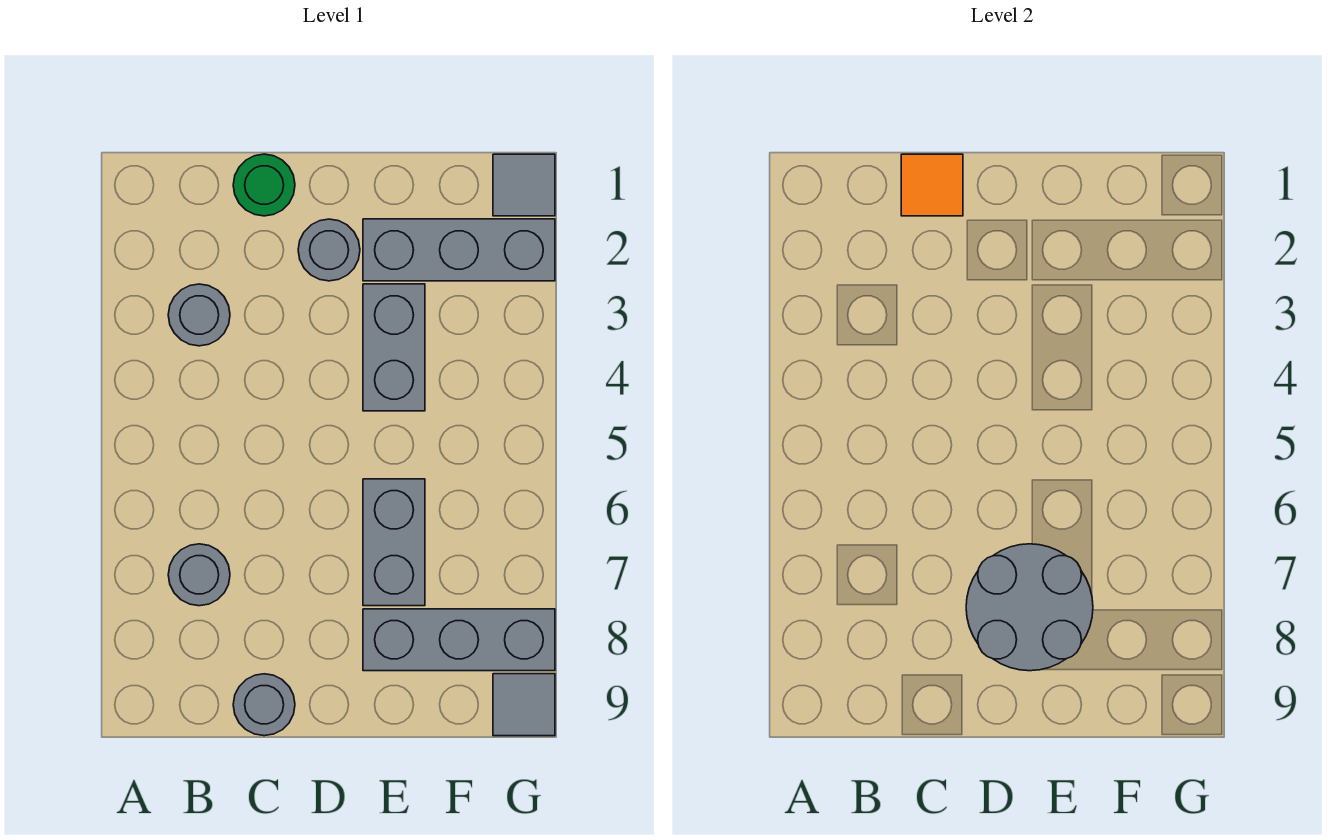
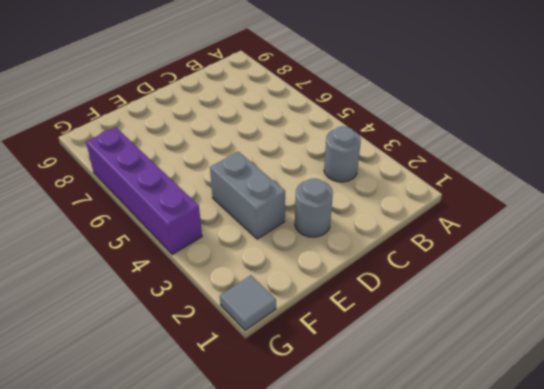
purple 1x4 brick [86,127,202,255] -> none
none -> grey 1x1 round brick [168,544,230,606]
none -> green 1x1 round brick [233,154,295,216]
none -> grey 1x1 round brick [233,674,295,736]

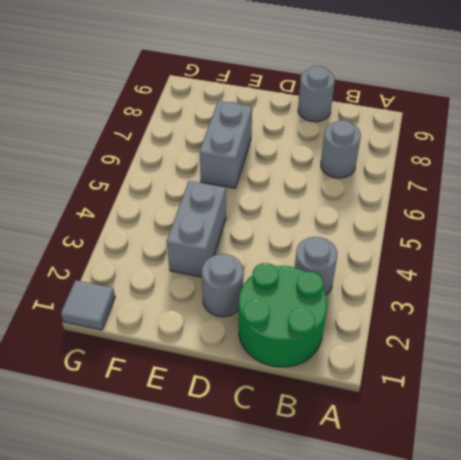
green 2x2 round brick [239,263,327,367] -> green 1x1 round brick [233,154,295,216]
none -> grey 1x3 brick [363,219,555,281]
none -> grey 1x3 brick [363,609,555,671]
none -> grey 1x1 tile [493,674,555,736]

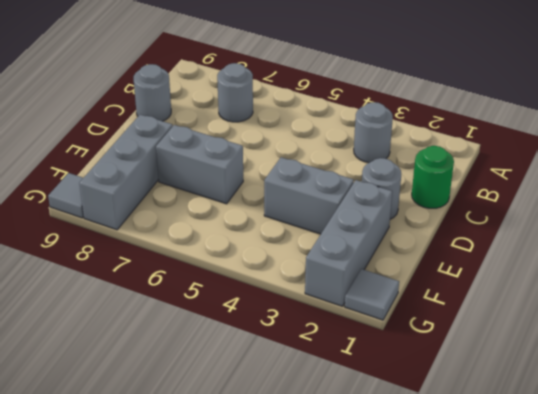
none -> orange 1x1 tile [901,154,963,216]
none -> grey 2x2 round brick [966,544,1093,671]

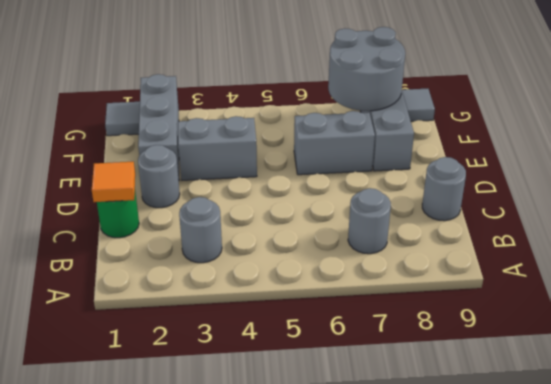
grey 2x2 round brick [328,27,405,111] -> grey 2x2 round brick moved to [966,544,1093,671]

